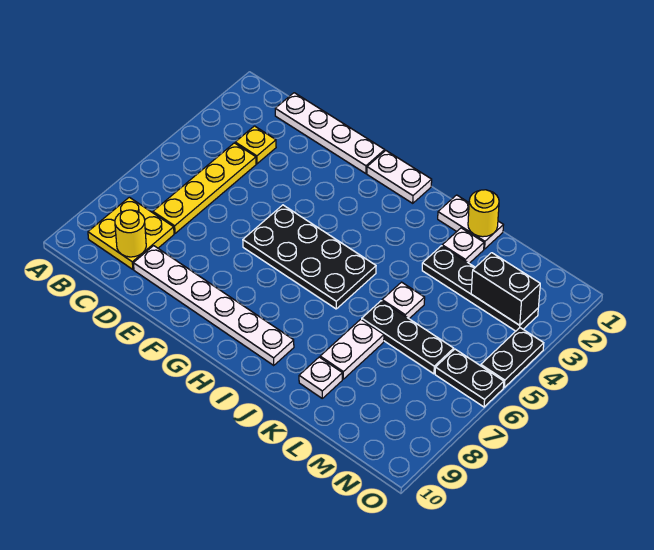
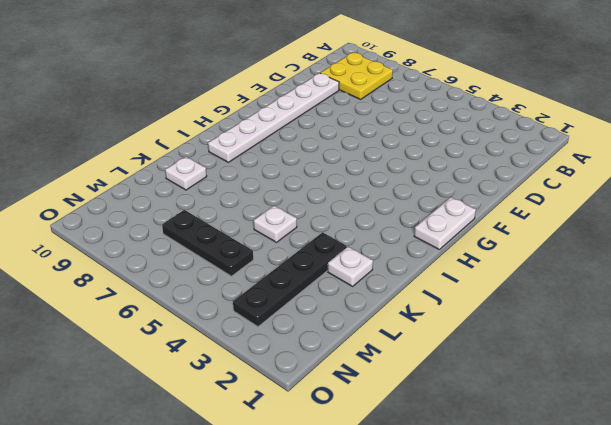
black 1x3 plate [162,210,253,276] -> black 1x3 plate turned to [362,301,454,374]
none -> white 1x4 plate [275,93,385,174]
none -> yellow 1x1 plate [235,126,276,164]
none -> yellow 1x4 plate [153,143,256,233]

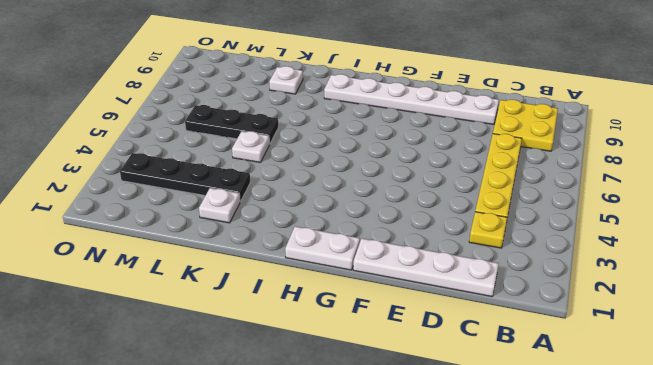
none -> black 2x4 plate [243,205,376,309]
none -> white 1x2 plate [438,195,503,249]
none -> white 1x2 plate [320,319,384,379]

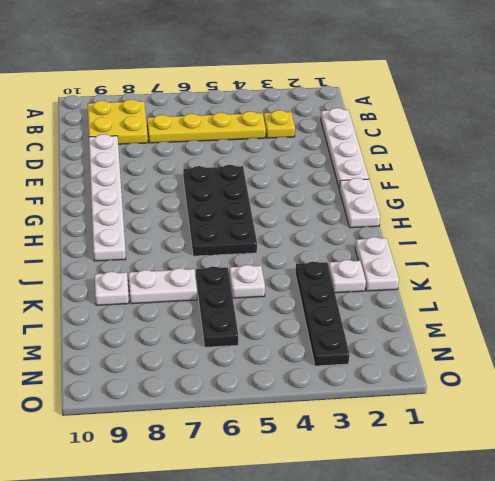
none -> black 1x2 plate [435,349,504,407]
none -> black 1x2 plate [481,328,544,387]
none -> yellow 1x1 round brick [115,210,146,257]

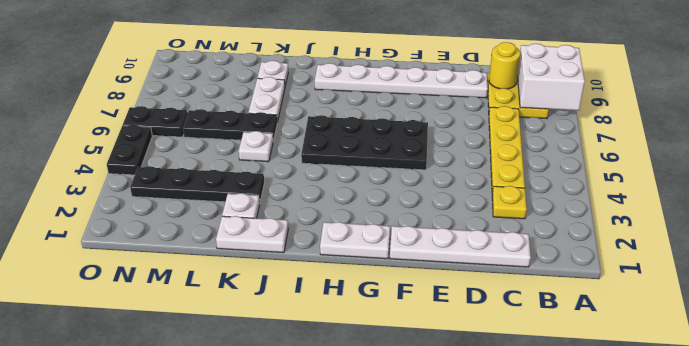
white 2x2 brick [517,44,585,110] -> none
none -> yellow 1x1 round brick [468,190,499,237]
none -> black 1x2 brick [471,253,540,325]

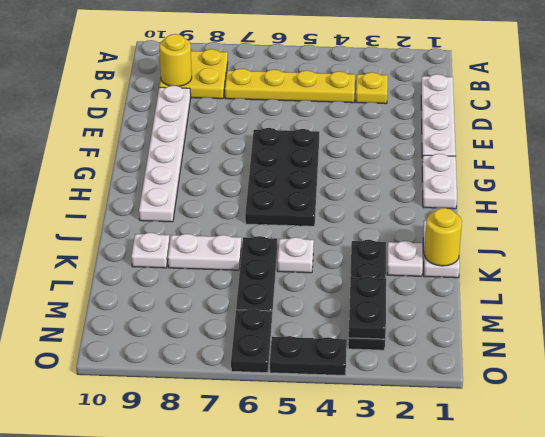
black 1x2 plate [349,276,386,339] -> black 1x2 brick [471,253,540,325]

